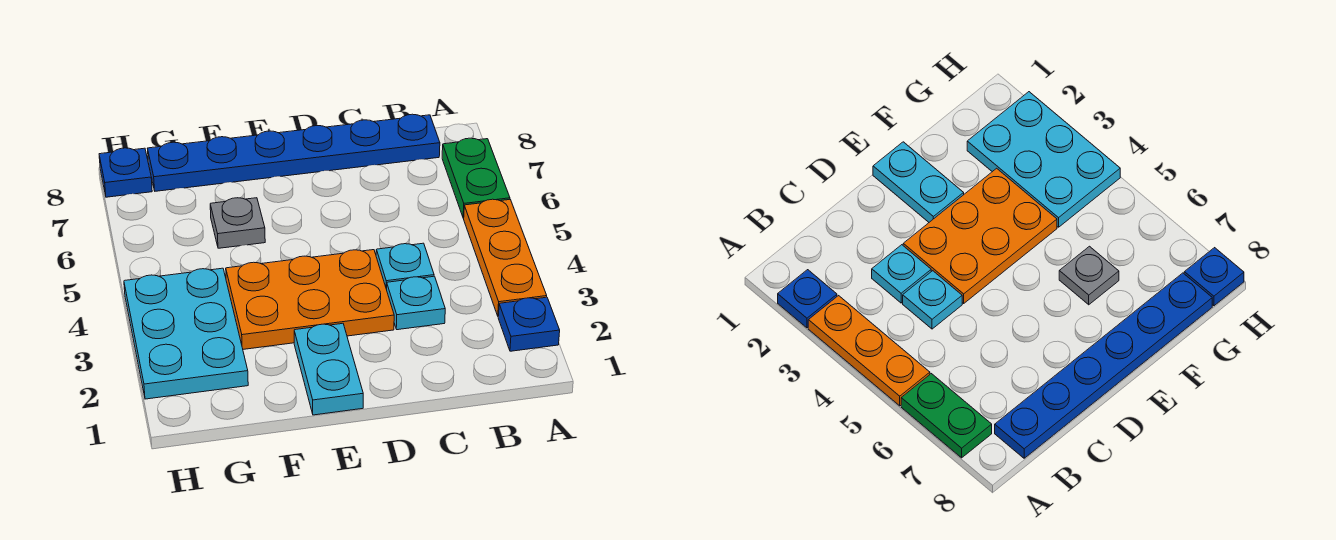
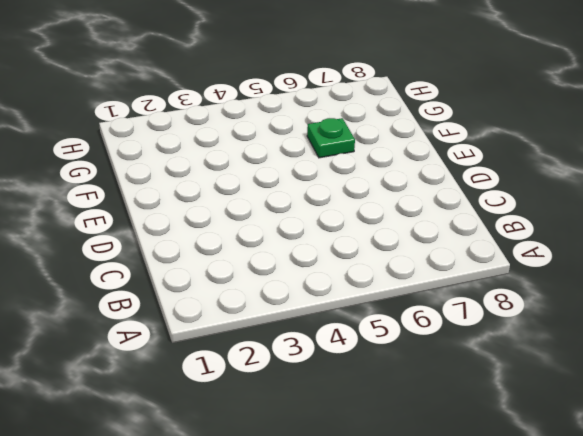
green 1x1 plate [307,118,355,158] -> grey 1x1 plate [210,198,265,248]
none -> blue 1x1 plate [498,297,560,351]
none -> orange 1x3 plate [464,199,547,316]

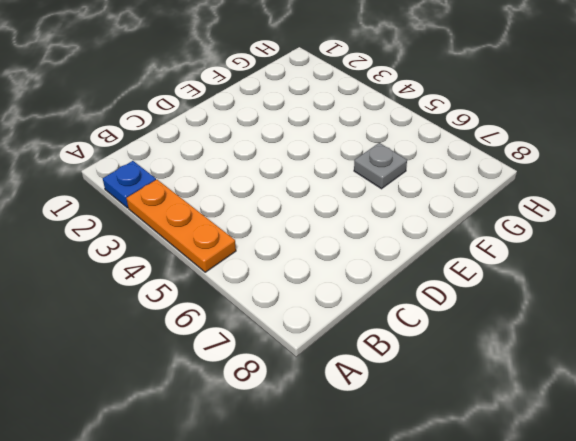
none -> green 1x2 plate [442,138,510,218]
none -> blue 1x6 plate [147,114,440,191]

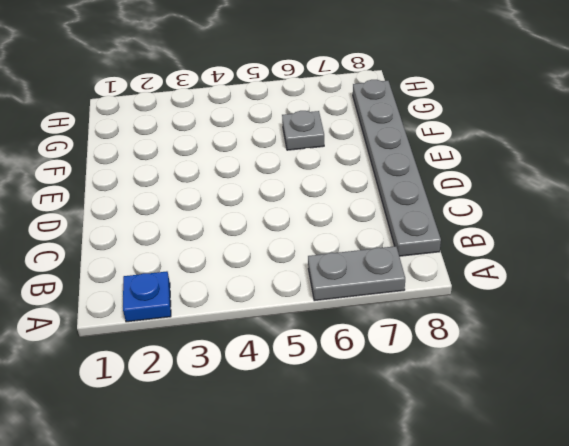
grey 1x2 plate [308,246,405,301] -> green 1x2 plate [442,138,510,218]
grey 1x6 plate [353,80,441,256] -> blue 1x6 plate [147,114,440,191]
none -> orange 1x3 plate [464,199,547,316]
none -> cyan 1x1 plate [387,276,445,330]

